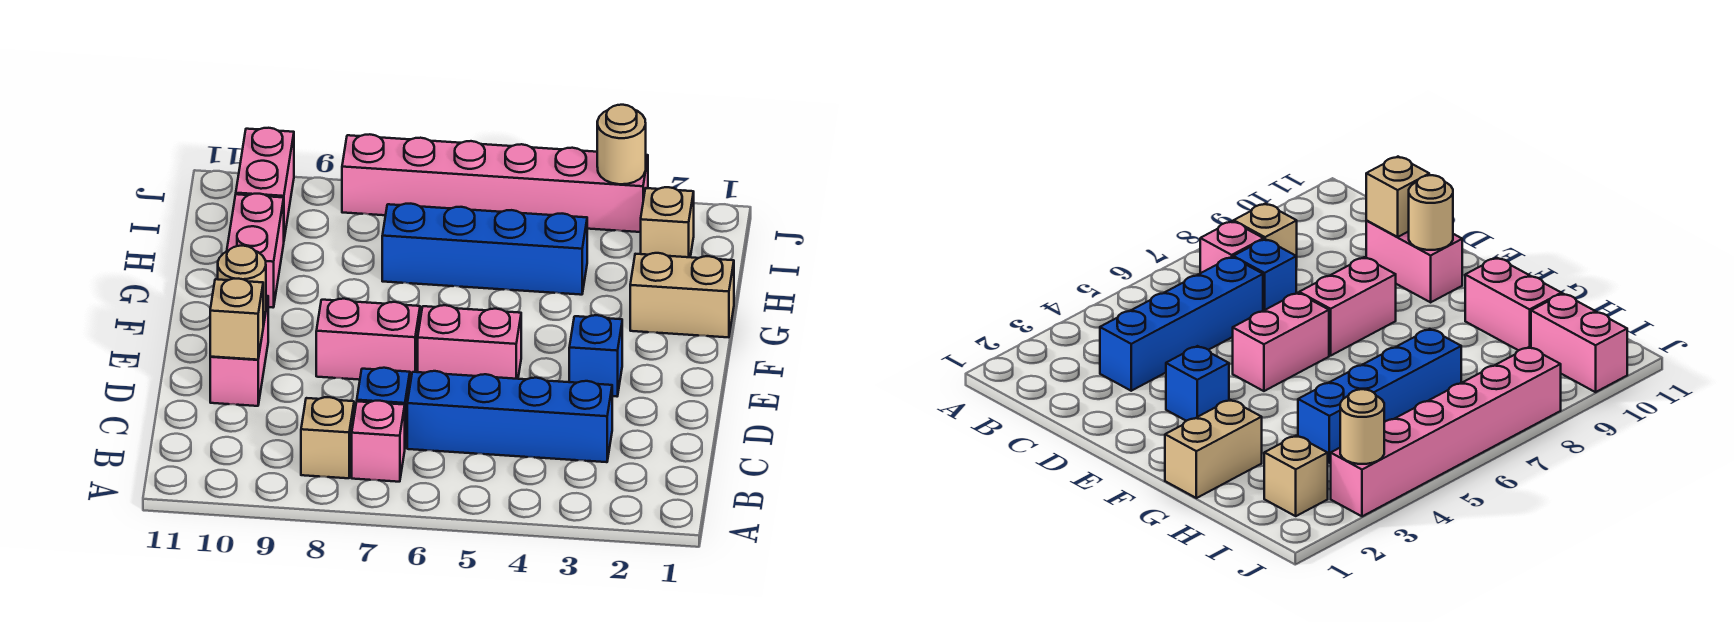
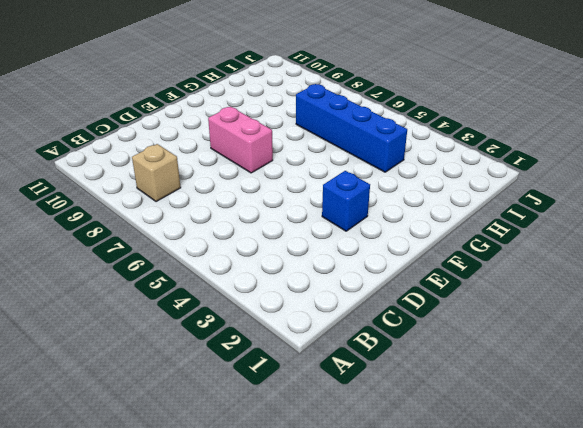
none -> pink 1x1 brick [352,401,405,482]
none -> blue 1x4 brick [407,371,612,462]
none -> blue 1x1 brick [357,368,410,446]

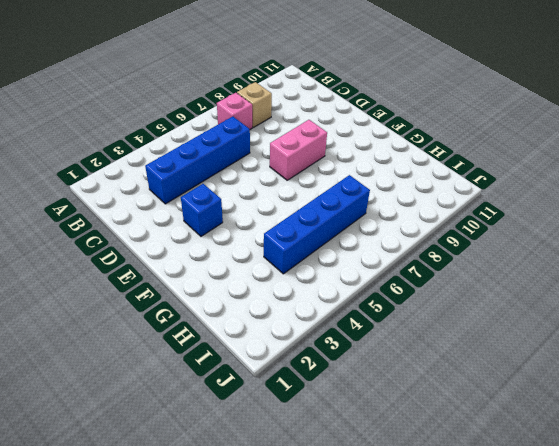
none -> blue 1x1 brick [357,368,410,446]
none -> pink 1x2 brick [210,296,268,406]
none -> pink 1x2 brick [418,305,521,379]

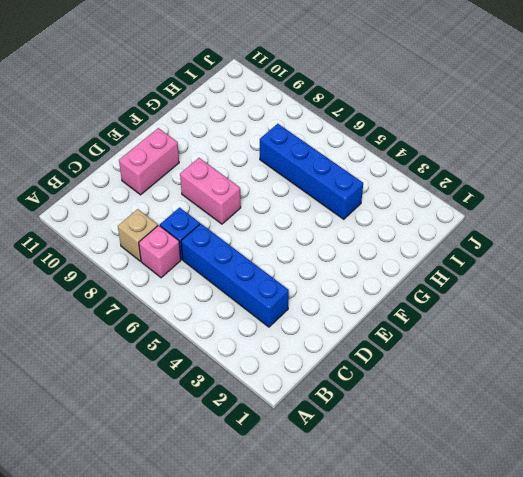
none -> blue 1x1 brick [569,315,622,396]
none -> pink 1x2 brick [418,305,521,379]
none -> tan 1x2 brick [630,253,734,337]

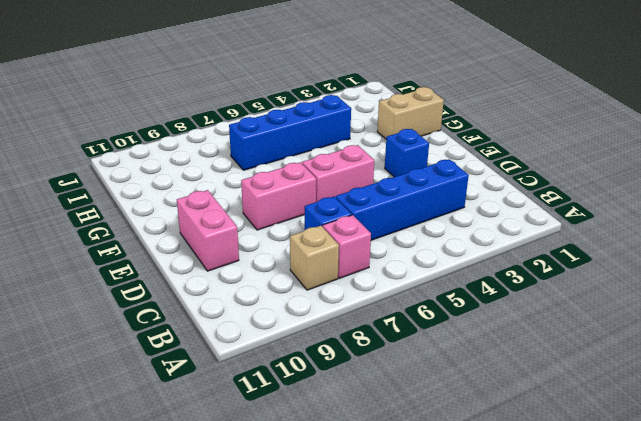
none -> pink 1x2 brick [227,194,284,307]
none -> tan 1x1 brick [641,187,694,257]
none -> pink 1x2 brick [236,128,294,238]

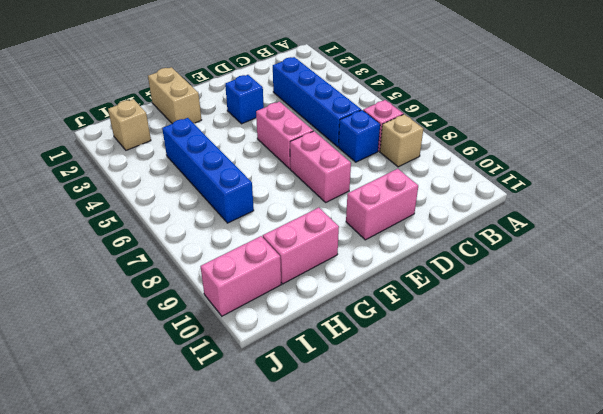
none -> pink 1x6 brick [342,134,648,232]
none -> tan 1x1 brick [210,279,263,360]
none -> tan 1x1 round brick [218,246,266,316]

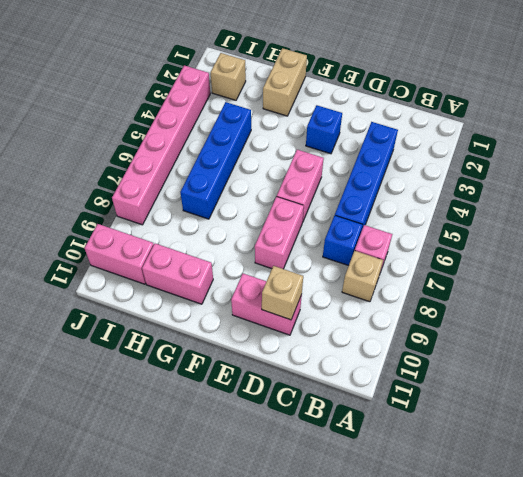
none -> tan 1x1 round brick [218,246,266,316]
none -> tan 1x1 round brick [597,105,646,184]

